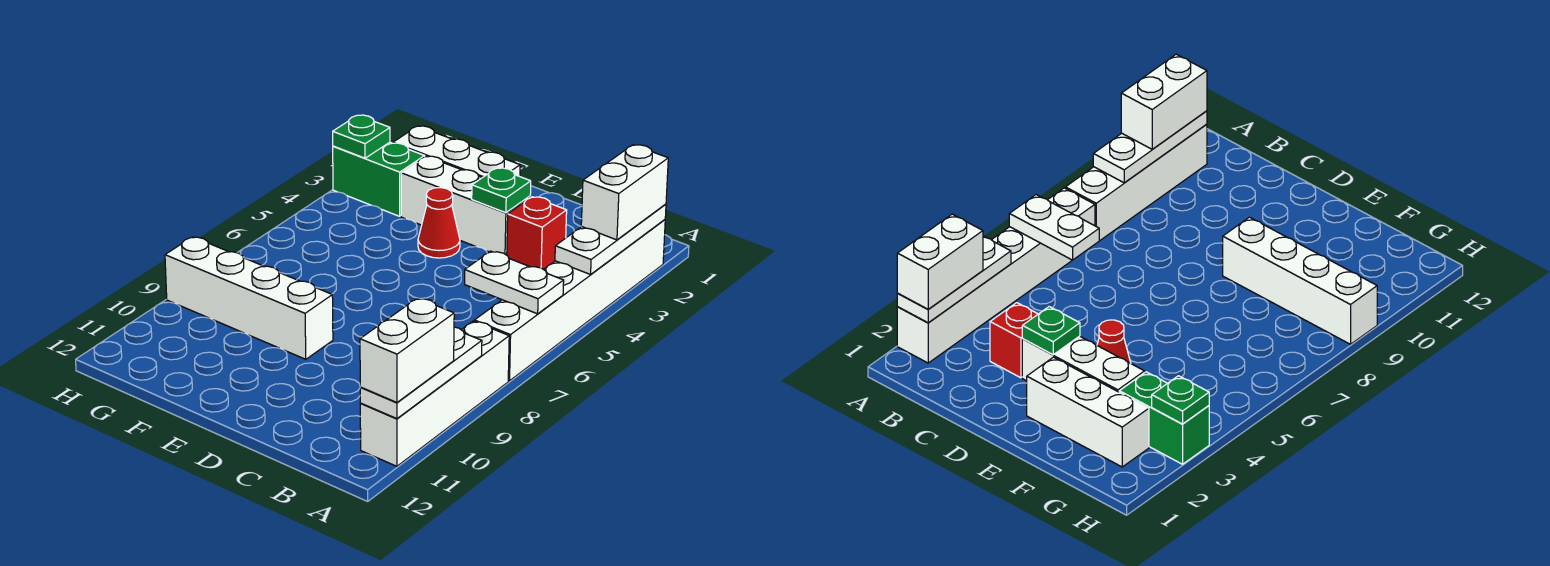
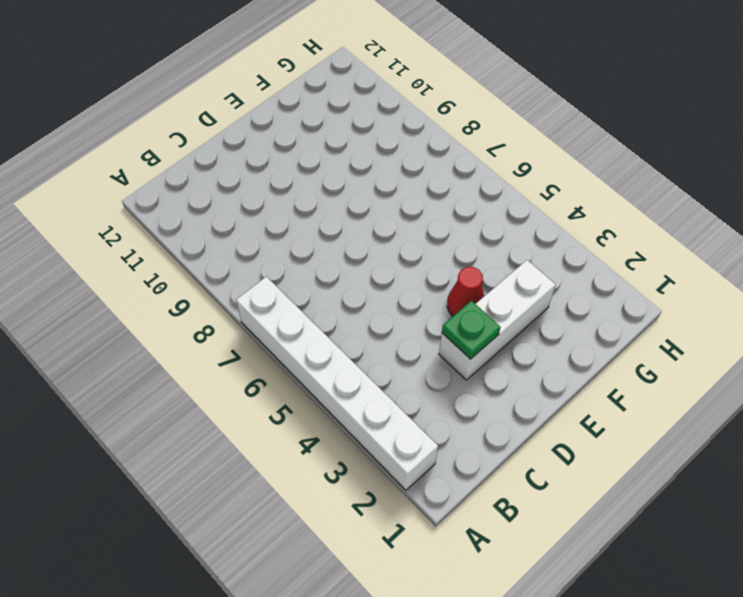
none -> white 1x4 brick [360,321,509,466]
none -> red 1x1 brick [507,197,567,270]
none -> white 1x3 brick [393,126,520,178]

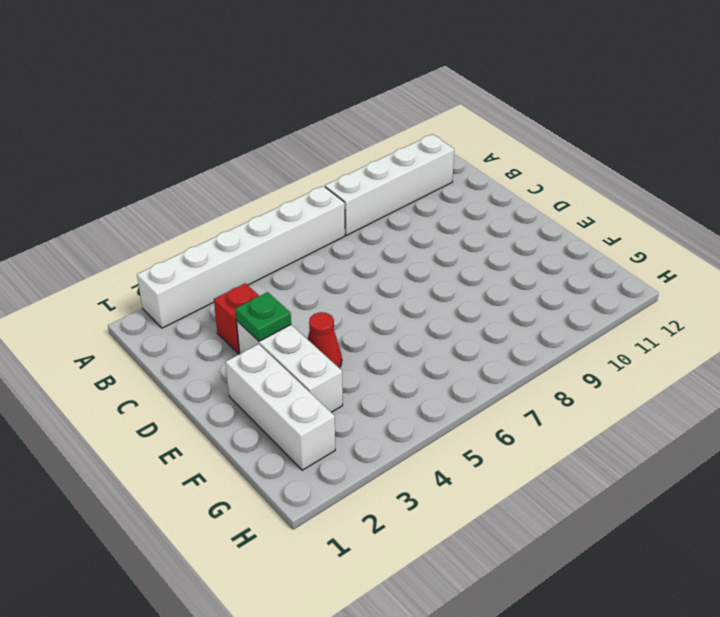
none -> white 1x4 brick [165,237,333,359]
none -> green 1x2 brick [333,142,425,216]
none -> white 1x3 plate [555,204,666,275]

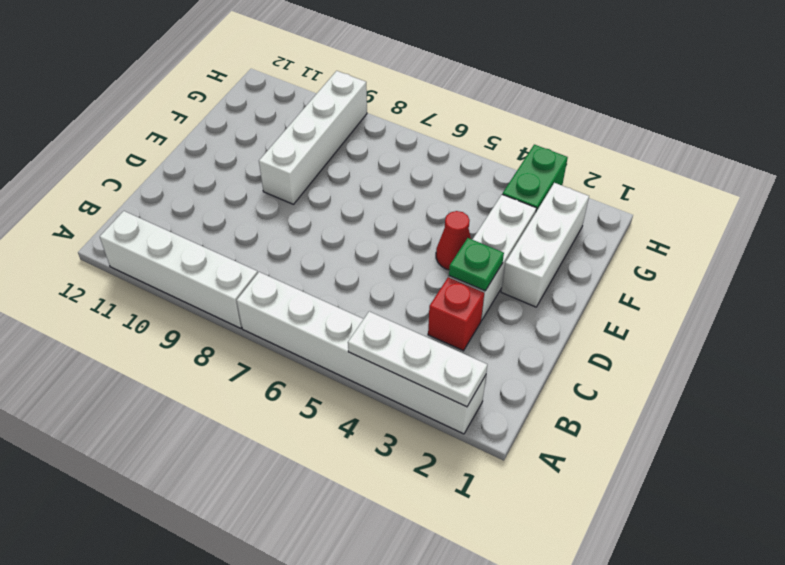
none -> white 1x2 plate [465,251,564,314]
none -> white 1x3 plate [360,327,482,419]
none -> green 1x1 plate [333,115,390,158]

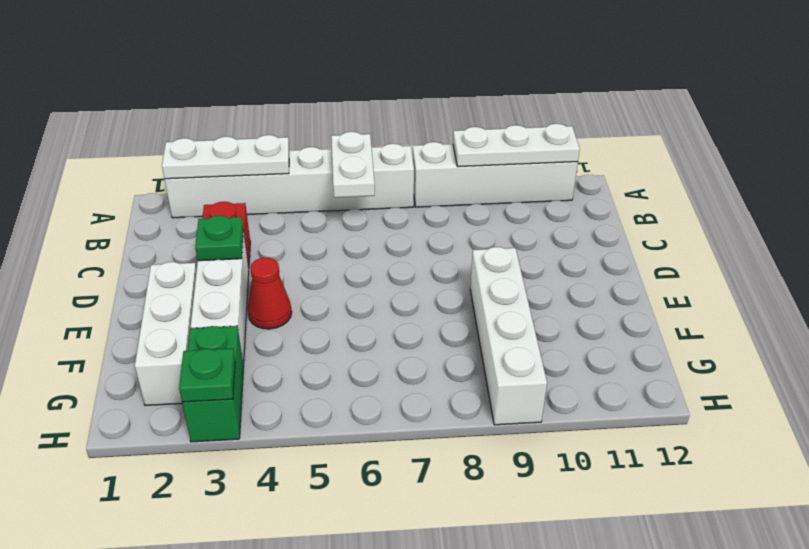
none -> white 1x2 brick [581,145,668,240]
none -> white 1x2 brick [360,298,454,402]

